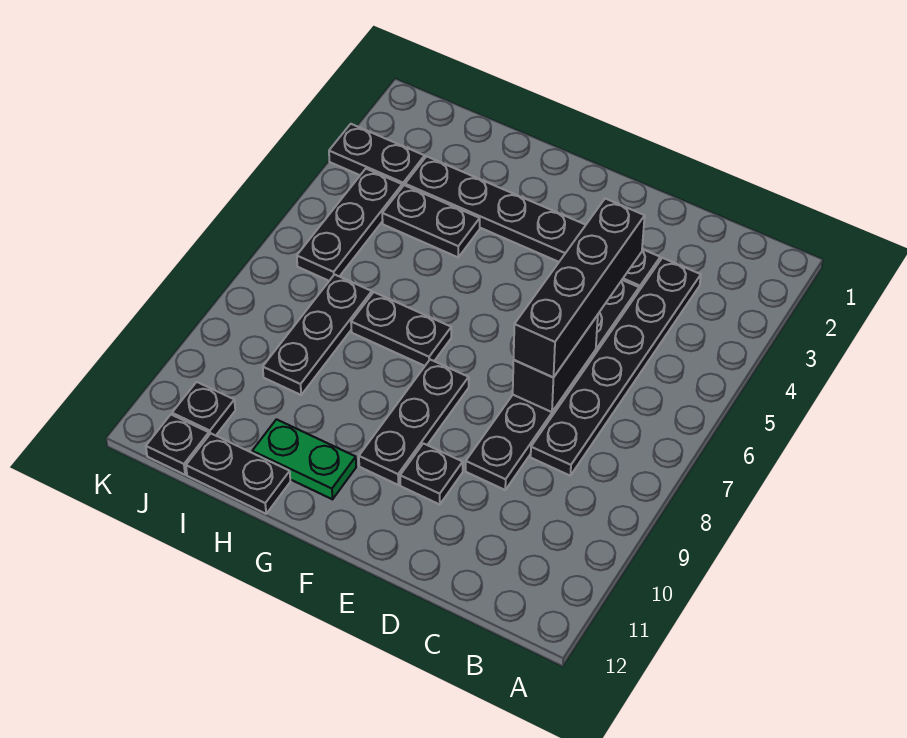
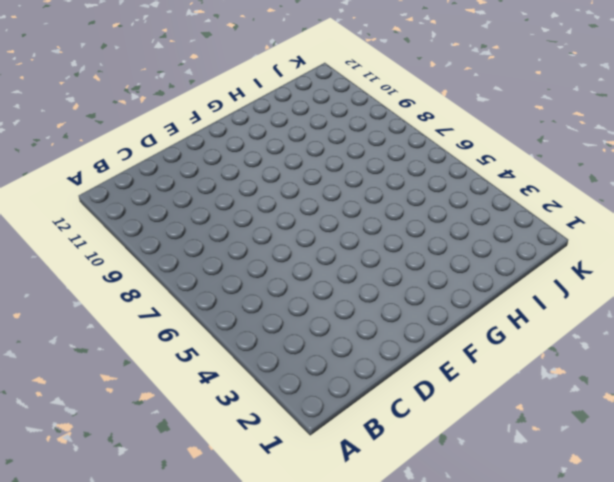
none -> black 1x6 plate [531,258,701,475]
none -> black 1x6 plate [405,156,660,290]
none -> black 1x6 plate [466,280,639,490]

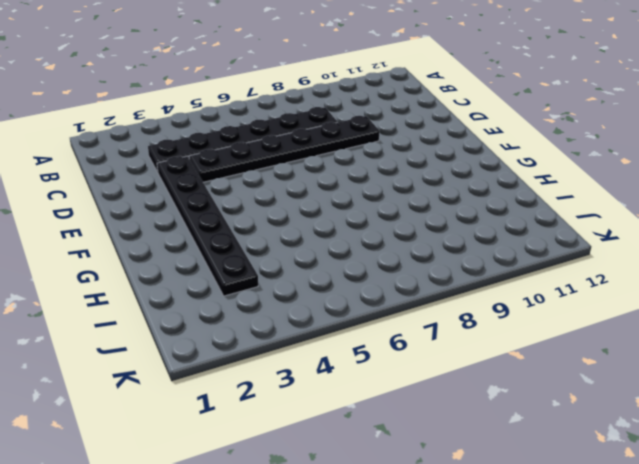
none -> black 1x1 plate [400,443,463,505]
none -> black 1x3 plate [359,360,469,485]
none -> black 1x2 plate [351,292,451,366]

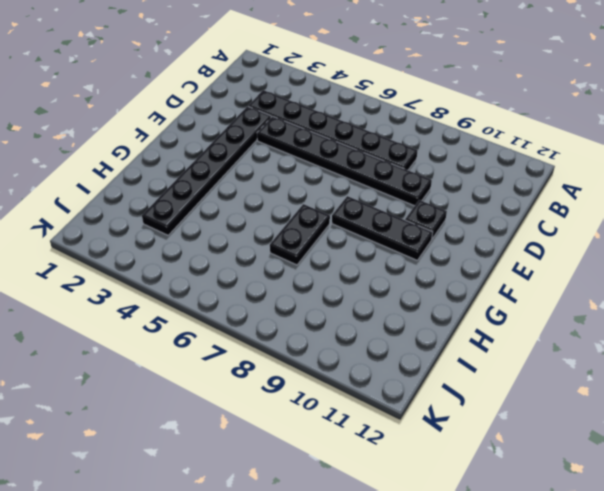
none -> green 1x2 plate [252,419,356,499]
none -> black 1x2 plate [382,185,480,257]
none -> black 1x2 plate [186,433,290,514]

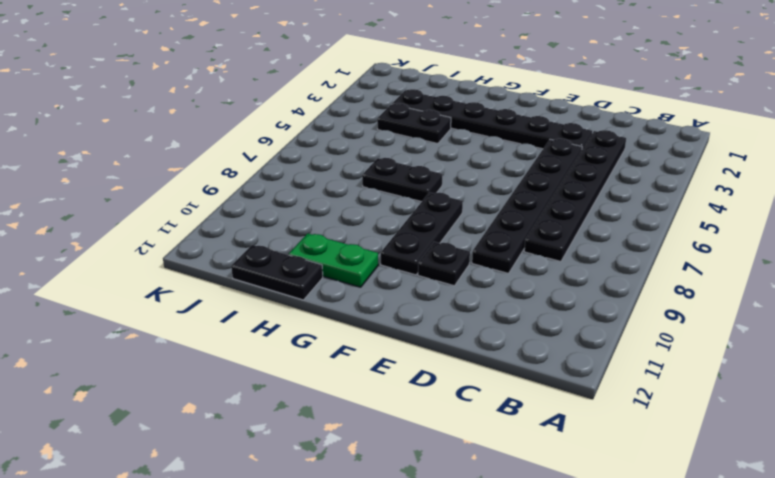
none -> black 1x3 plate [263,274,372,395]
none -> black 1x2 plate [329,124,425,187]
none -> black 1x3 plate [297,169,402,281]

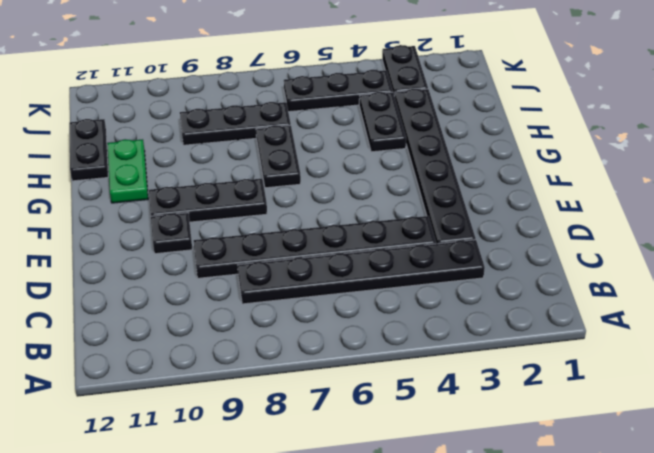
none -> black 1x1 plate [172,382,235,436]
none -> black 1x1 plate [146,415,209,475]
none -> black 1x2 brick [513,315,598,412]

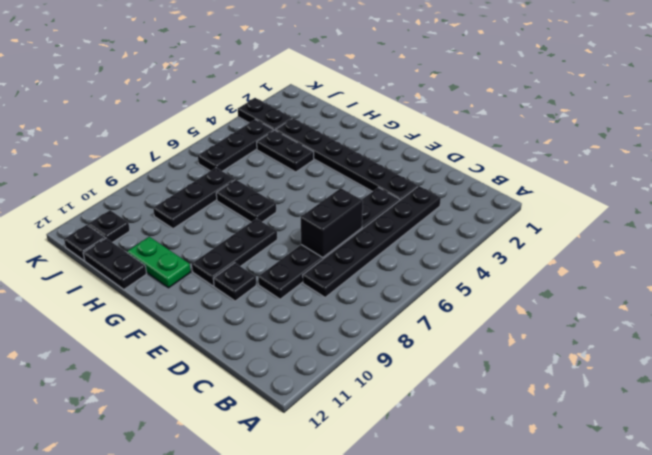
none -> black 1x4 brick [514,199,645,378]

